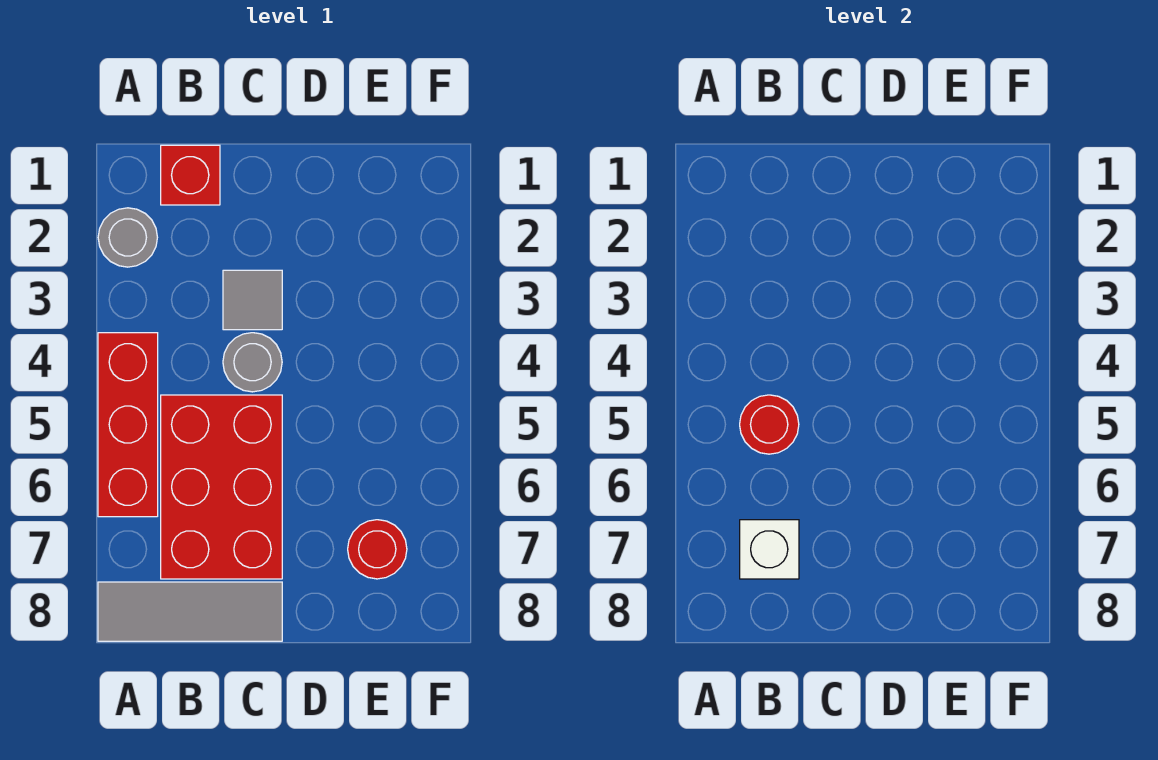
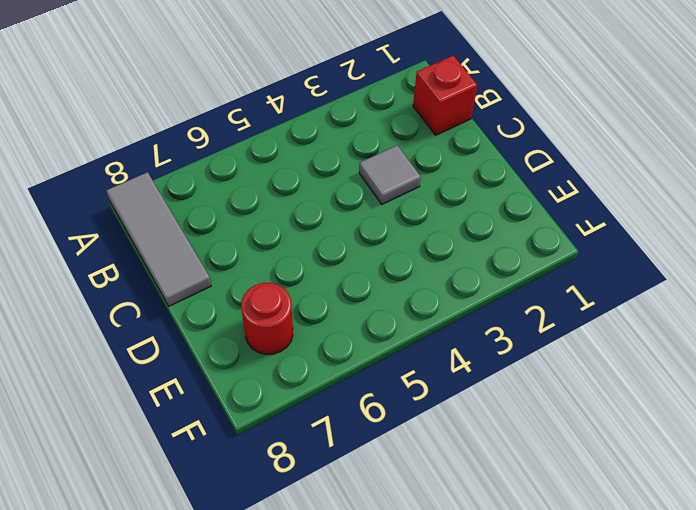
none -> grey 1x1 round brick [98,208,157,267]
none -> red 1x3 brick [98,333,158,517]

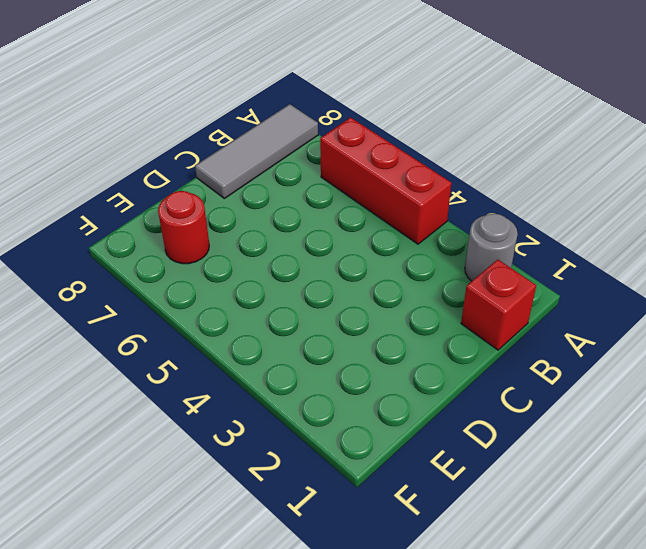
none -> red 2x3 brick [161,395,282,579]
none -> grey 1x1 tile [223,270,282,330]

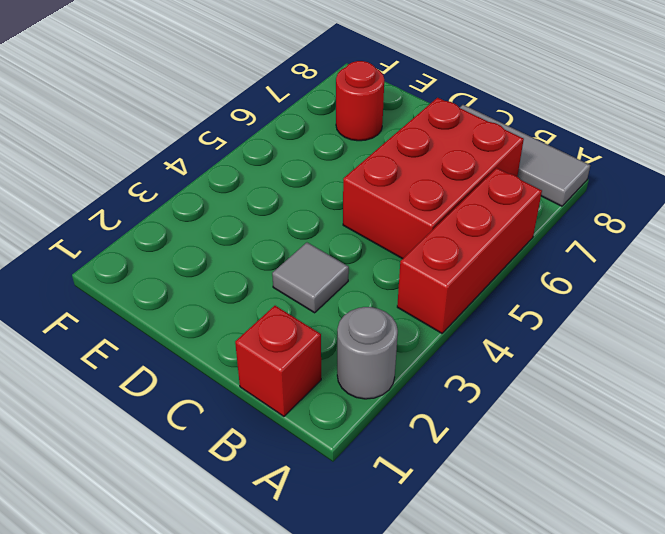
none -> grey 1x1 round brick [223,333,282,392]
none -> red 1x1 round brick [740,395,799,454]

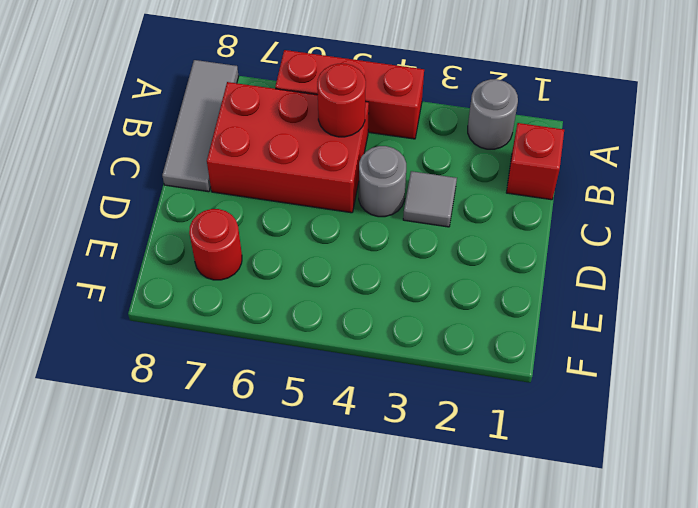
none -> white 1x1 brick [740,520,799,579]

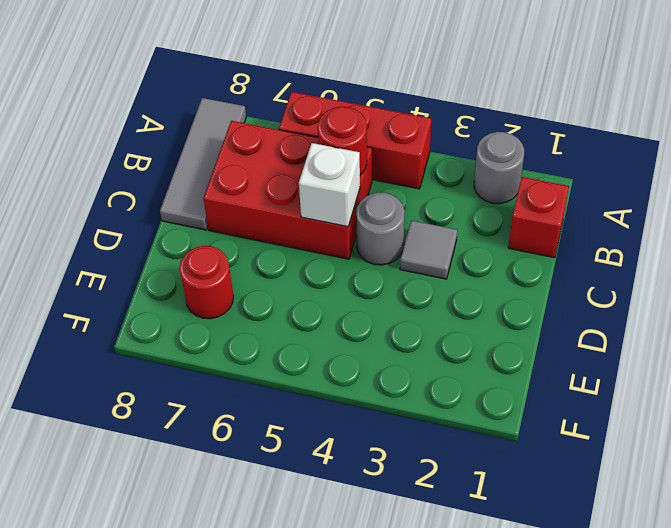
white 1x1 brick [299,143,360,227] -> white 1x1 brick moved to [740,520,799,579]

